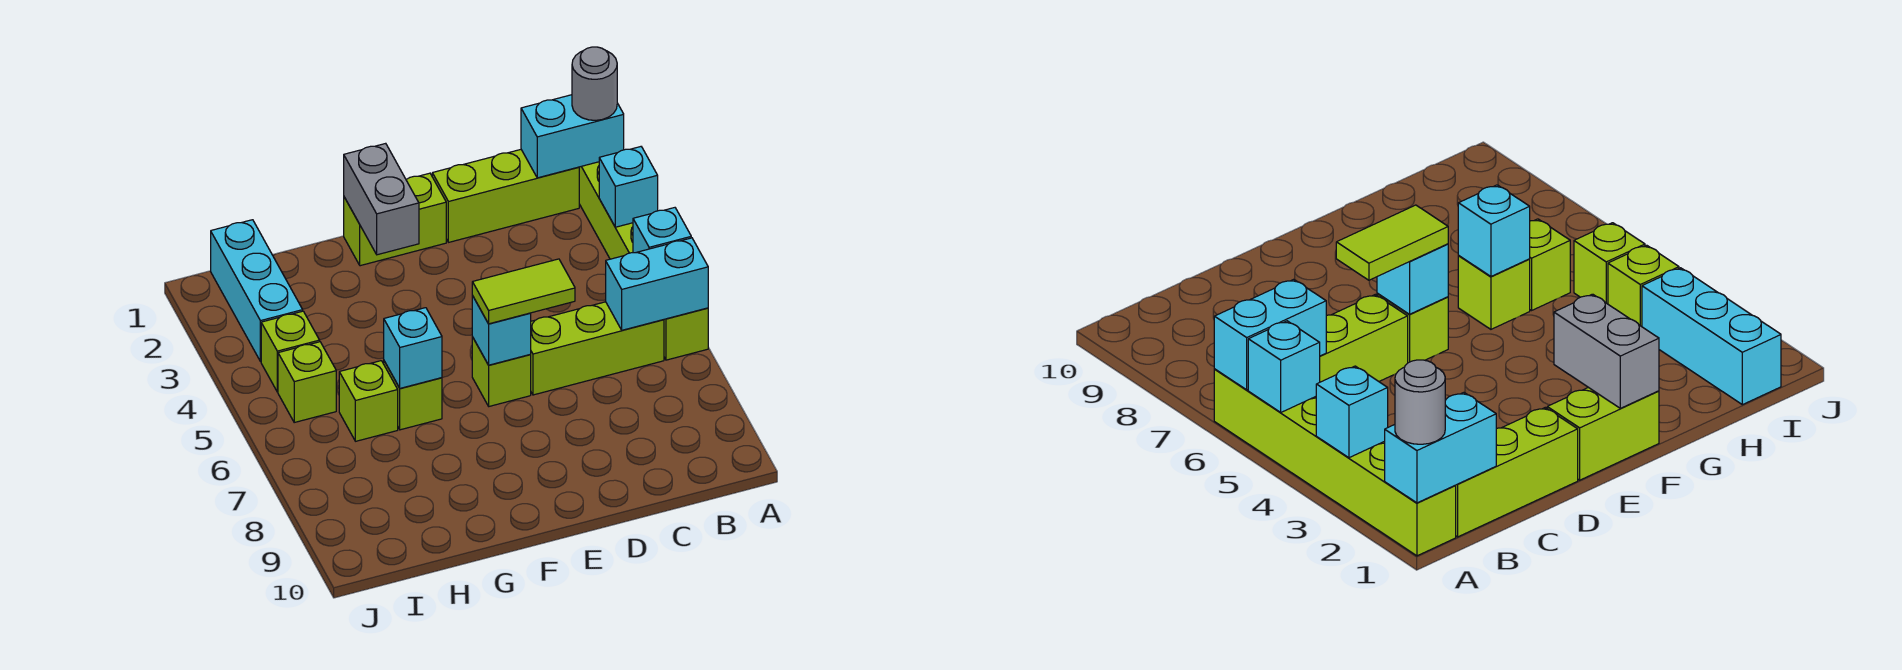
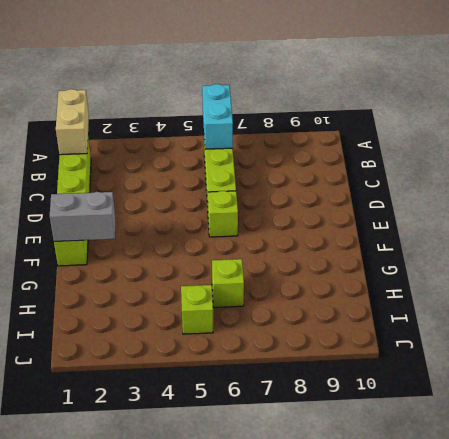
tan 1x2 brick [56,89,89,155] -> cyan 1x2 brick [521,95,624,178]
none -> lime 1x6 brick [579,162,708,360]
none -> lime 1x1 brick [384,361,442,430]
none -> cyan 1x3 brick [211,220,303,362]

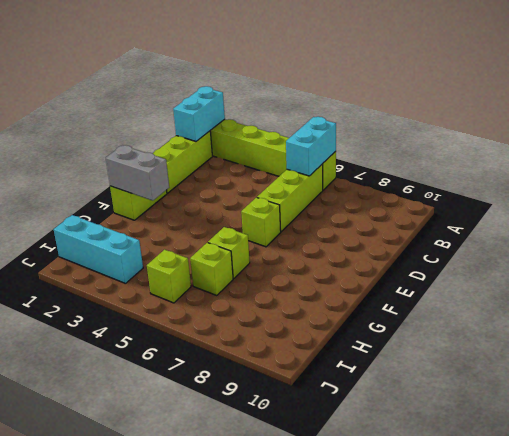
none -> lime 1x1 brick [261,311,320,392]
none -> cyan 1x1 brick [599,147,658,227]
none -> cyan 1x1 brick [633,208,691,253]

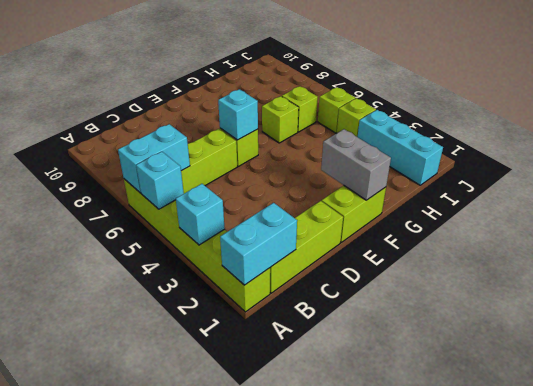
none -> cyan 1x1 brick [384,308,442,388]
none -> grey 1x1 round brick [572,47,617,120]
none -> lime 1x2 tile [472,259,575,324]

